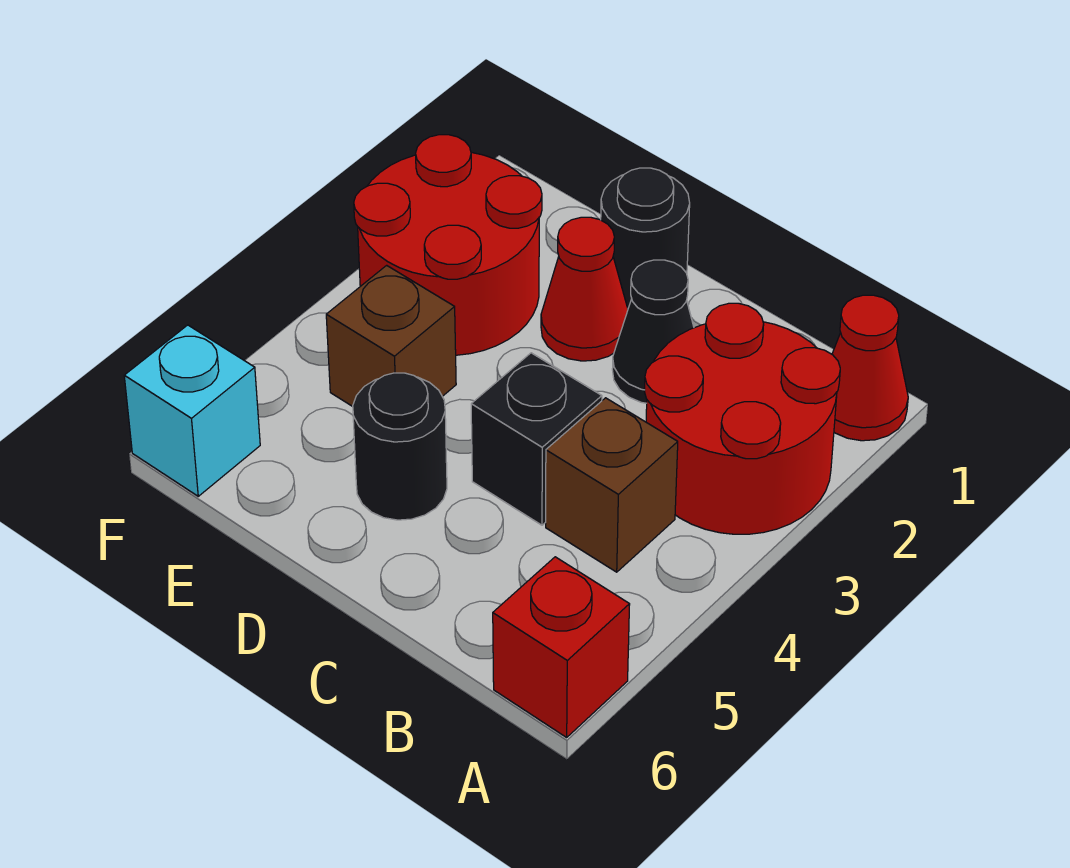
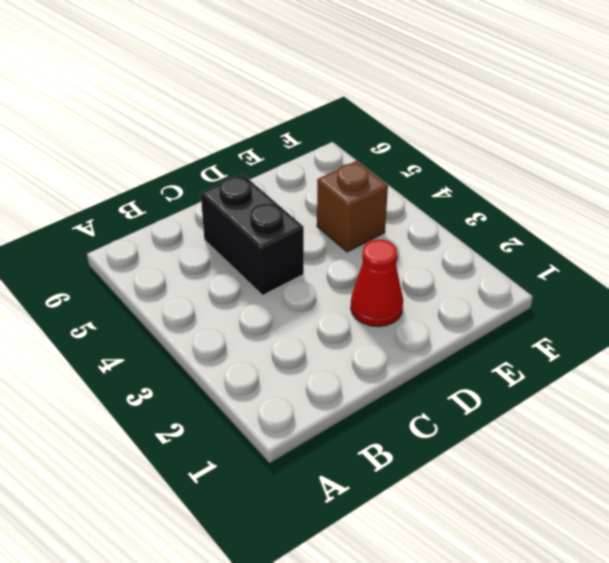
black 1x2 brick [201,174,304,295] -> black 1x1 brick [471,353,602,525]
none -> red 1x1 cone [832,295,908,441]
none -> red 2x2 round brick [644,303,840,534]
none -> red 1x1 brick [493,557,630,737]

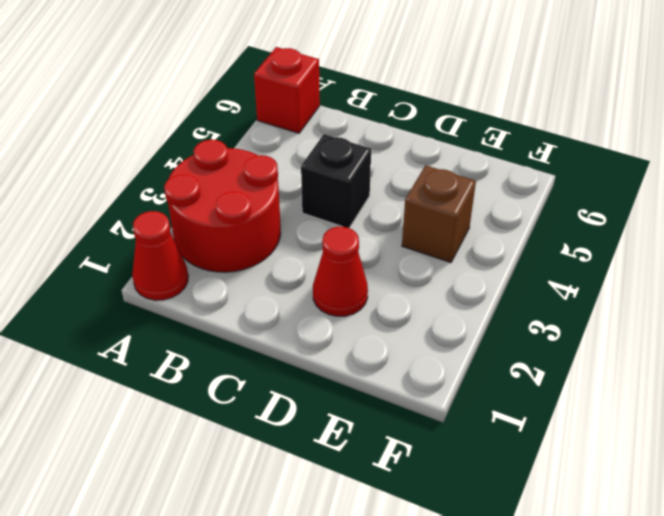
none -> brown 1x1 brick [546,398,678,572]
none -> black 1x1 cone [612,260,694,403]
none -> black 1x1 round brick [601,168,690,308]

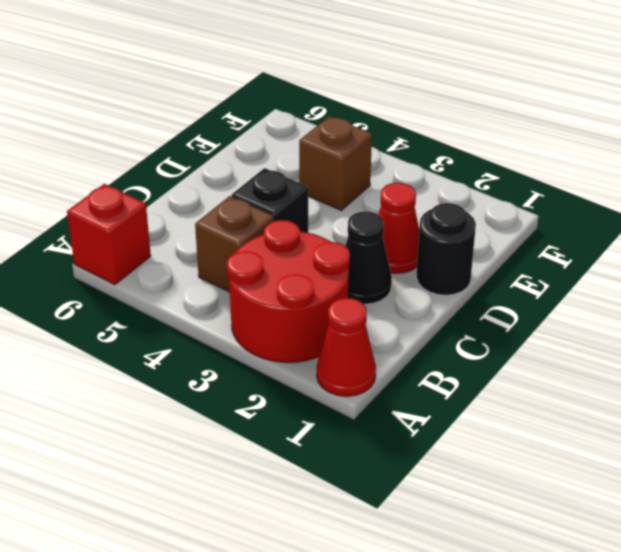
none -> black 1x1 round brick [353,373,447,520]
none -> red 2x2 round brick [354,135,542,355]
none -> cyan 1x1 brick [124,325,260,496]

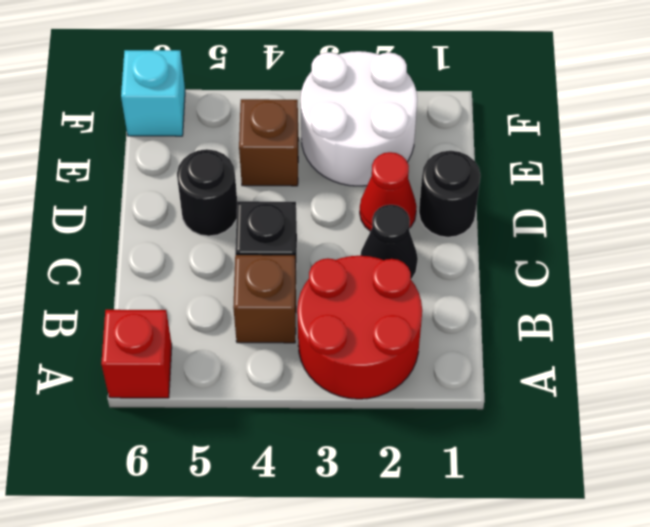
white 2x2 round brick [301,51,417,186] -> red 2x2 round brick [354,135,542,355]
none -> red 1x1 cone [832,295,908,441]

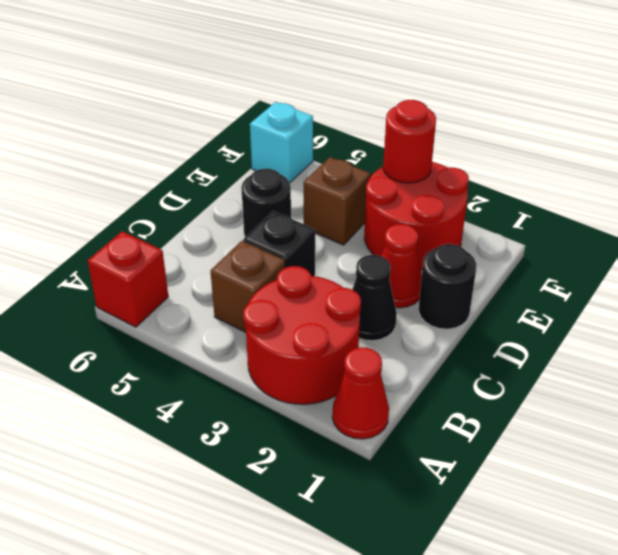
red 1x1 round brick [383,100,436,183] -> none

